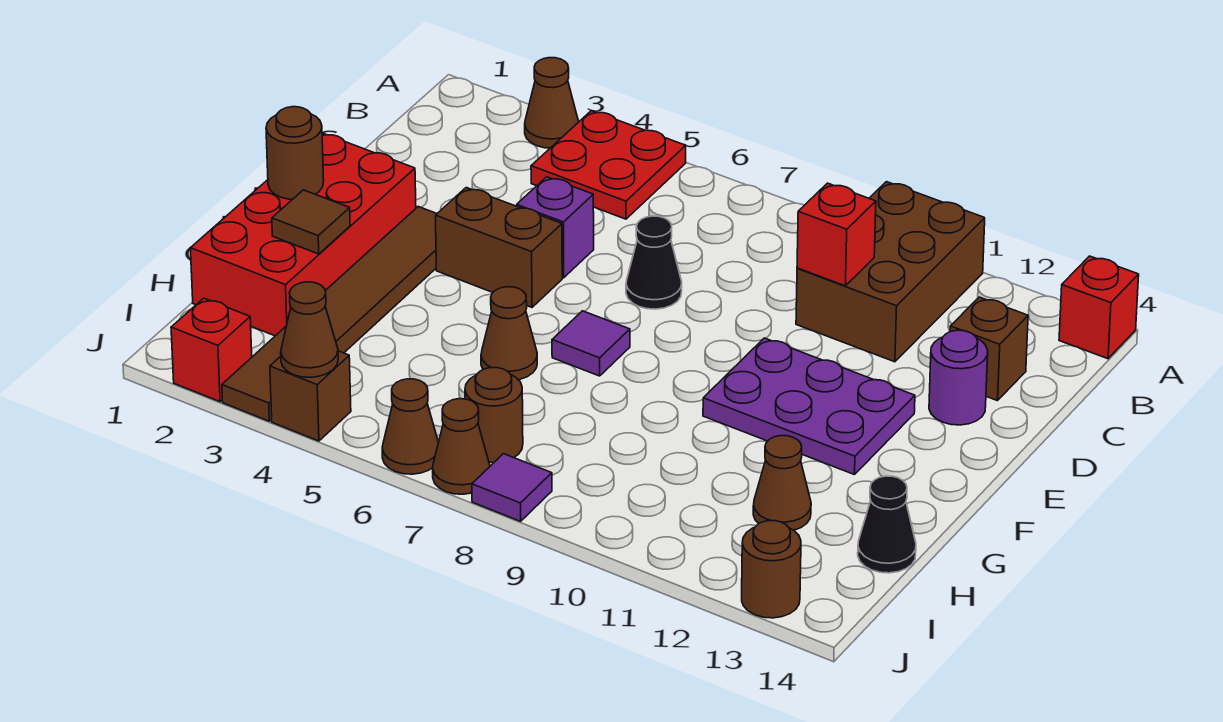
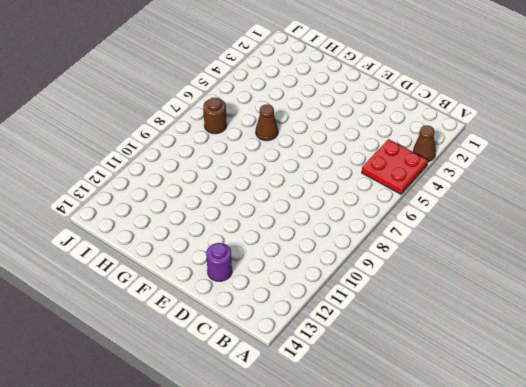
none -> brown 2x3 brick [796,182,985,362]
none -> red 1x1 brick [1059,256,1139,359]
none -> brown 1x1 brick [950,297,1028,401]

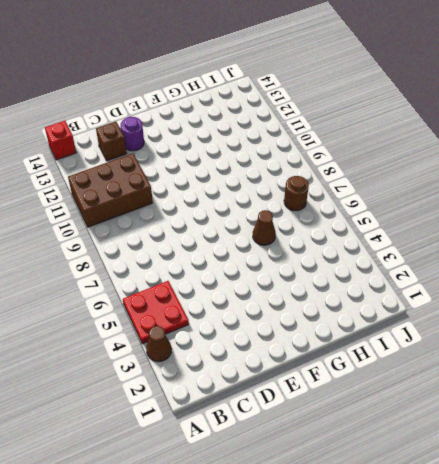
none -> purple 1x1 brick [517,177,594,278]
none -> black 1x1 cone [626,216,682,309]
none -> red 2x4 brick [190,133,416,336]

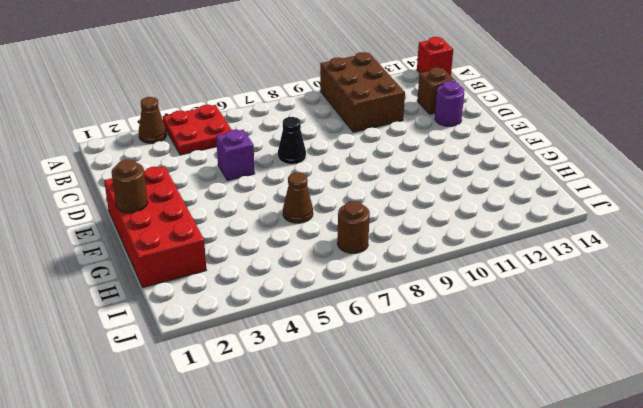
none -> brown 1x6 tile [222,207,437,421]
none -> brown 1x2 brick [436,188,562,307]
none -> purple 2x3 plate [703,338,915,475]

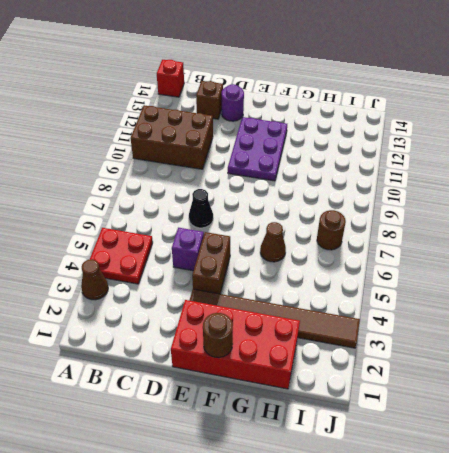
none -> purple 1x1 tile [552,311,630,376]
none -> brown 1x1 cone [753,436,811,530]
none -> black 1x1 cone [858,476,916,573]

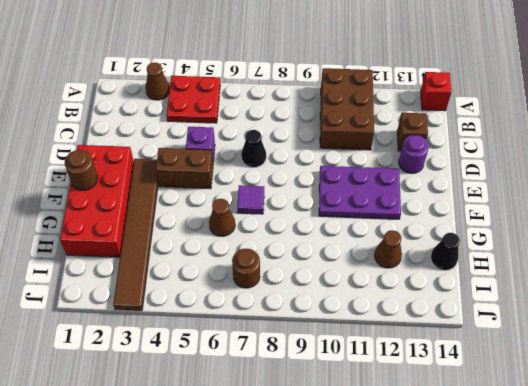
none -> red 1x1 brick [171,298,252,402]
none -> brown 1x1 brick [270,351,351,441]
none -> brown 1x1 cone [382,379,439,474]

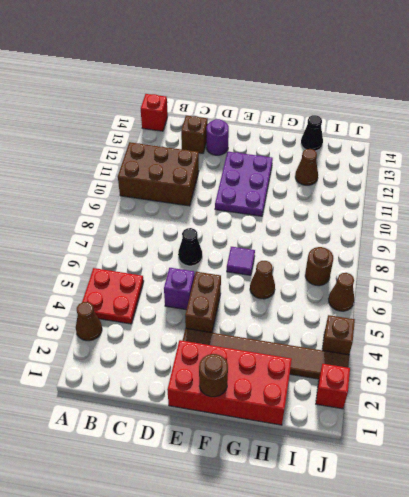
none -> brown 1x1 cone [433,399,490,494]
none -> purple 1x1 tile [472,454,552,521]
none -> brown 1x1 round brick [742,521,801,618]

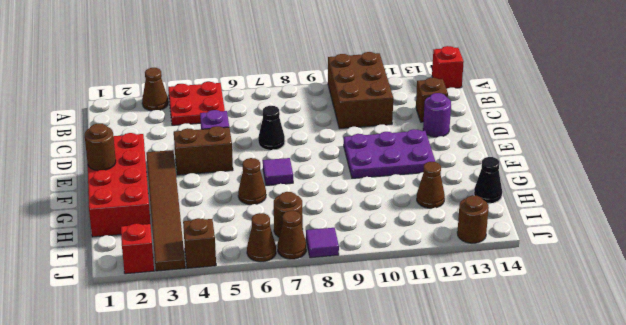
none -> red 1x1 brick [797,183,876,286]
none -> brown 1x1 tile [272,190,350,254]
none -> brown 1x1 cone [281,282,338,377]

